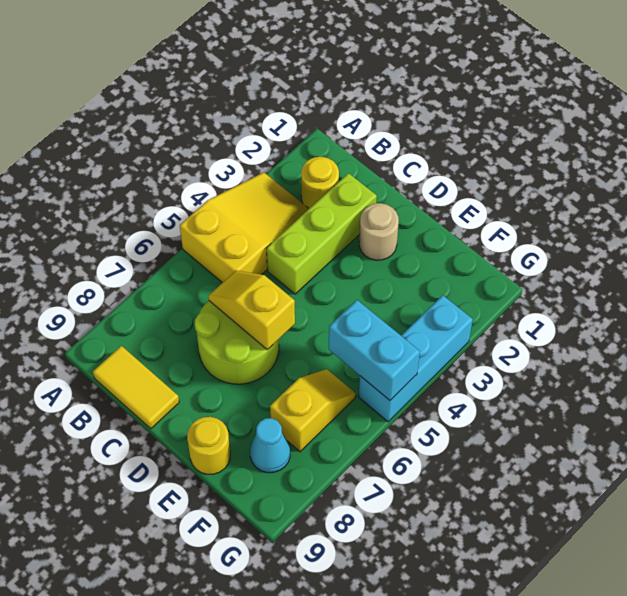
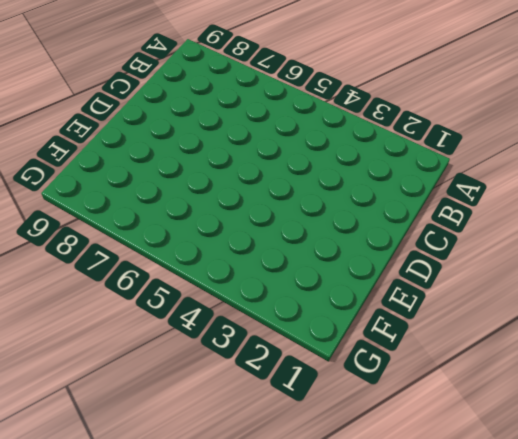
none -> yellow 2x3 slope [180,172,309,283]
none -> yellow 1x1 round brick [301,157,339,209]
none -> yellow 1x2 tile [93,346,179,429]

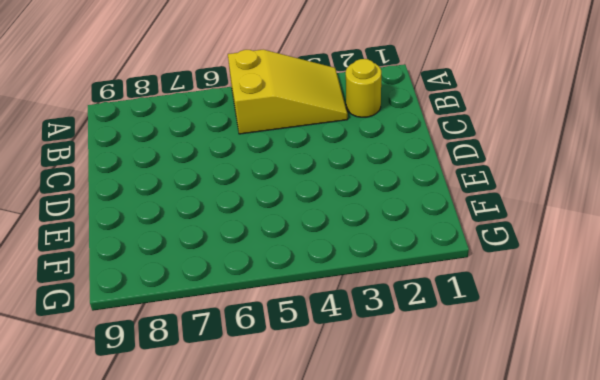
none -> yellow 1x2 tile [93,346,179,429]
none -> lime 1x3 brick [266,173,377,294]
none -> lime 2x2 round brick [195,301,279,384]

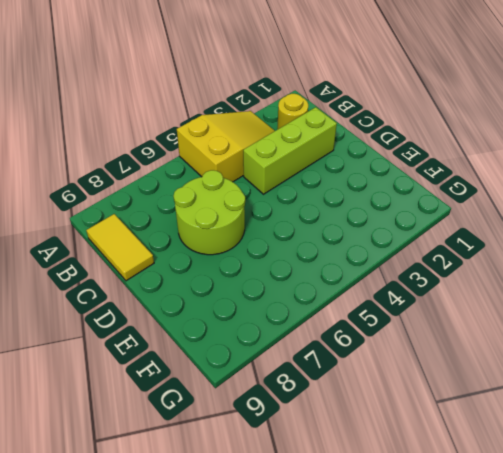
none -> tan 1x1 round brick [359,203,399,260]
none -> yellow 1x1 round brick [187,417,230,474]
none -> yellow 1x2 slope [270,369,356,452]

